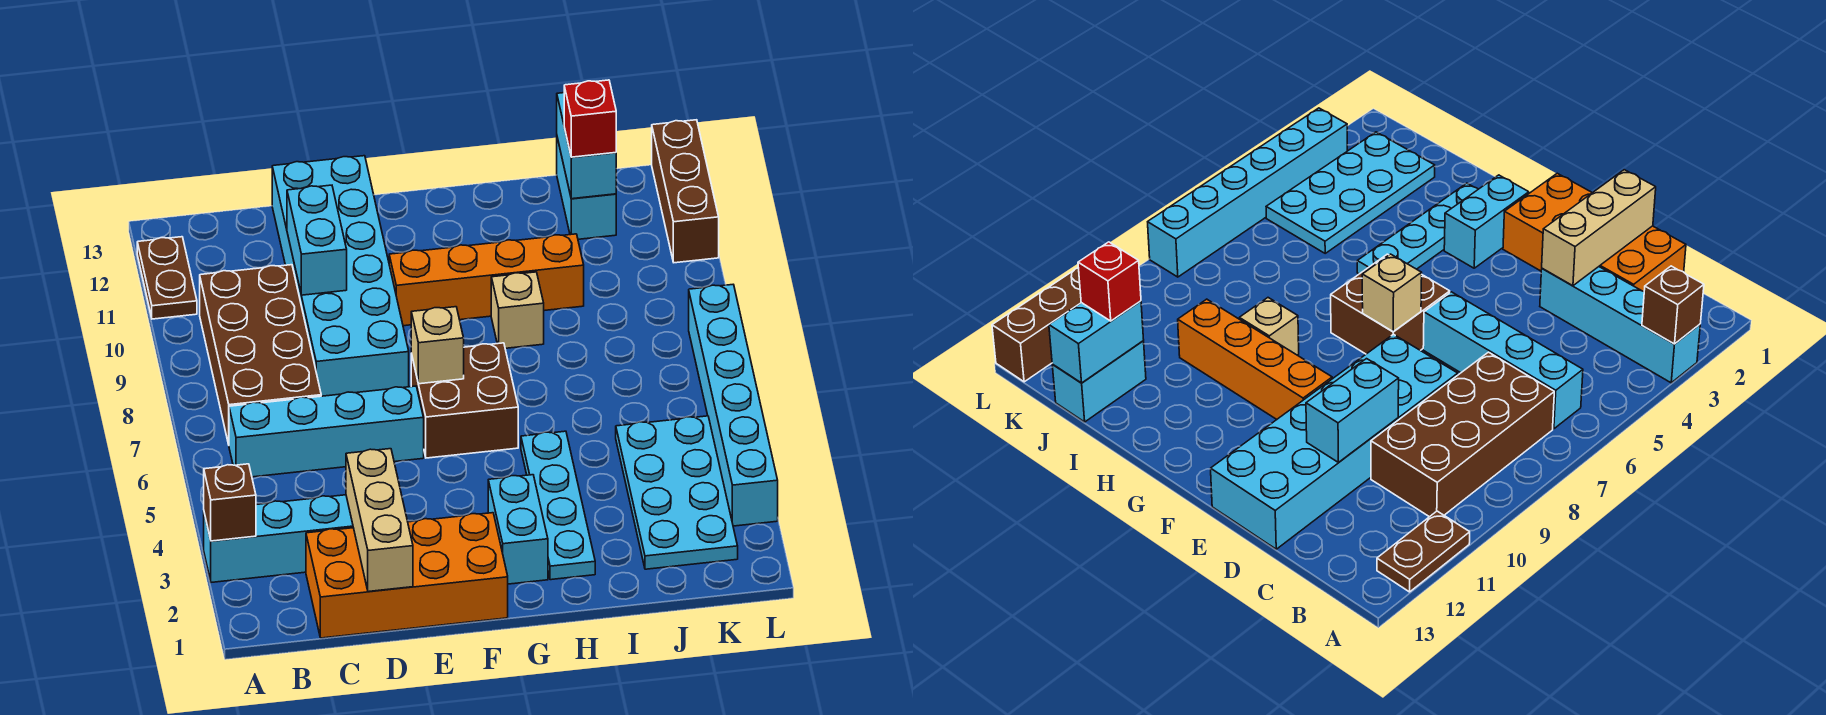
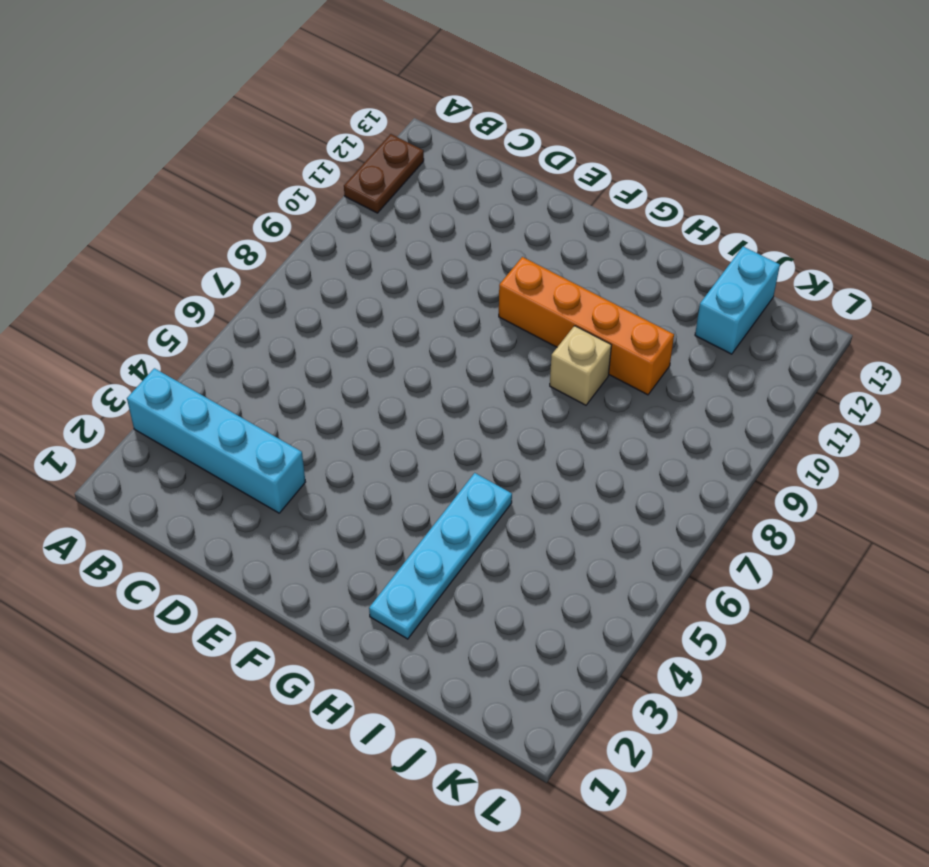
none -> cyan 1x4 brick [229,386,424,477]
none -> brown 2x4 brick [200,265,321,444]
none -> orange 2x4 brick [306,513,508,638]

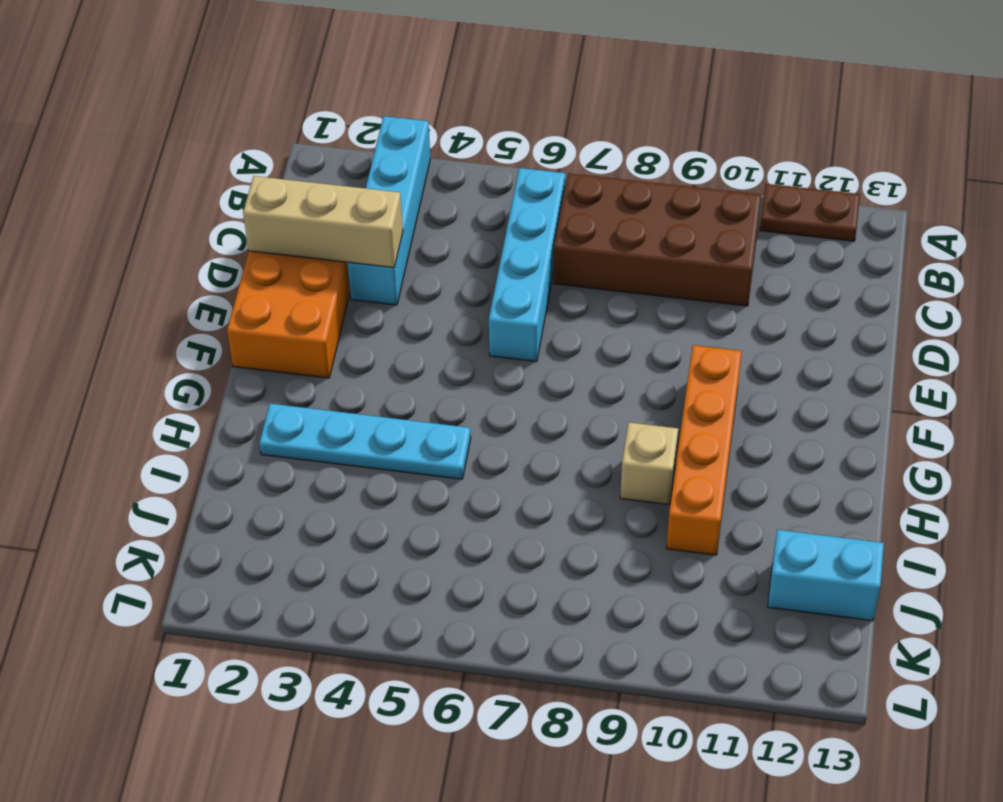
none -> cyan 2x6 brick [272,156,409,396]
none -> brown 2x2 brick [411,343,518,458]
none -> cyan 1x2 brick [488,475,548,584]

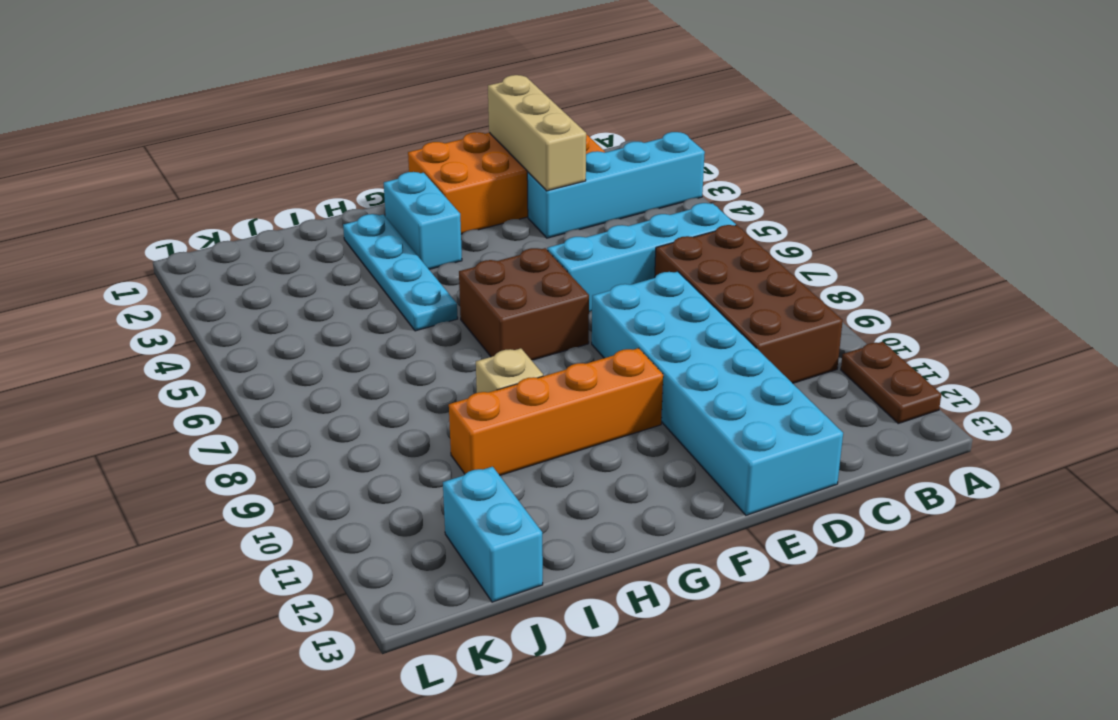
none -> cyan 2x4 plate [616,416,738,569]
none -> cyan 1x6 brick [689,285,778,526]
none -> brown 1x3 brick [652,120,719,263]

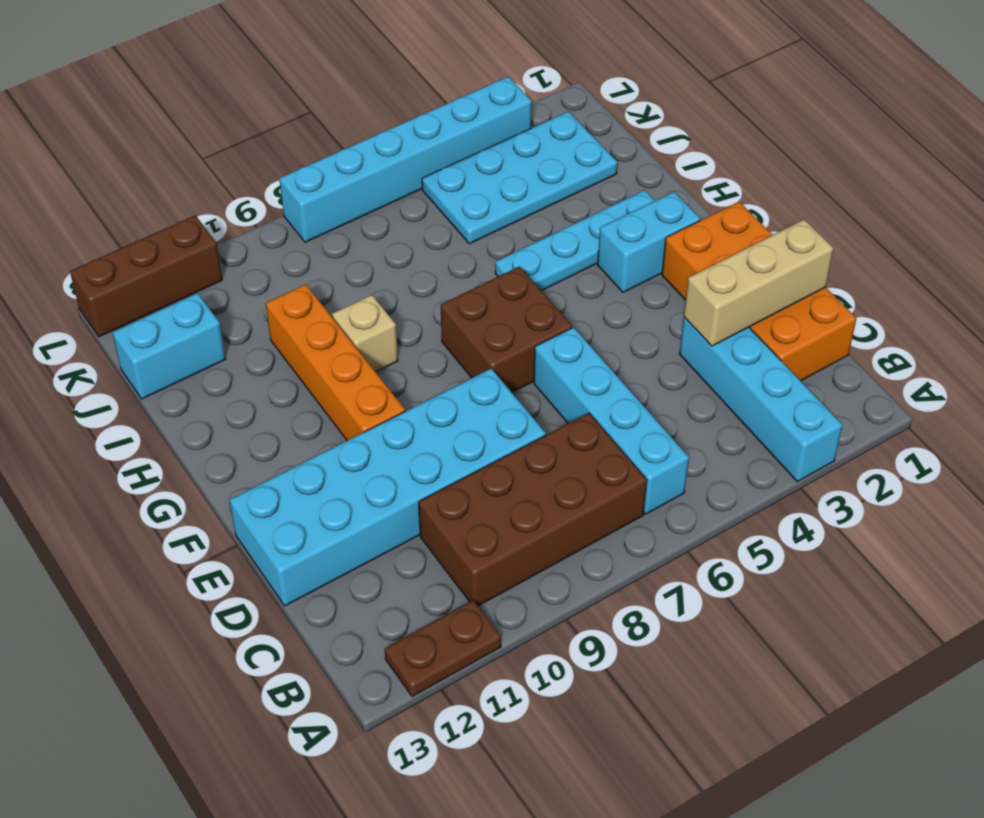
none -> brown 1x1 brick [204,464,256,541]
none -> cyan 1x2 brick [287,185,347,295]
none -> tan 1x1 brick [411,307,464,384]

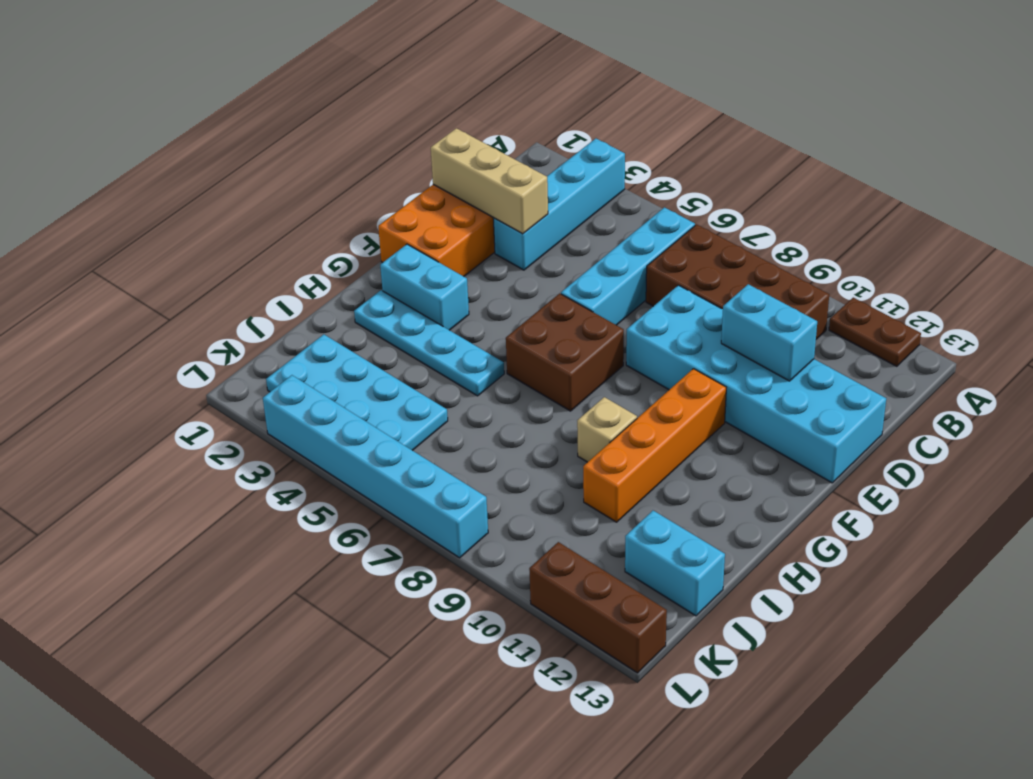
none -> brown 1x1 brick [204,464,256,541]
none -> tan 1x1 brick [411,307,464,384]
none -> cyan 1x2 brick [557,93,616,199]

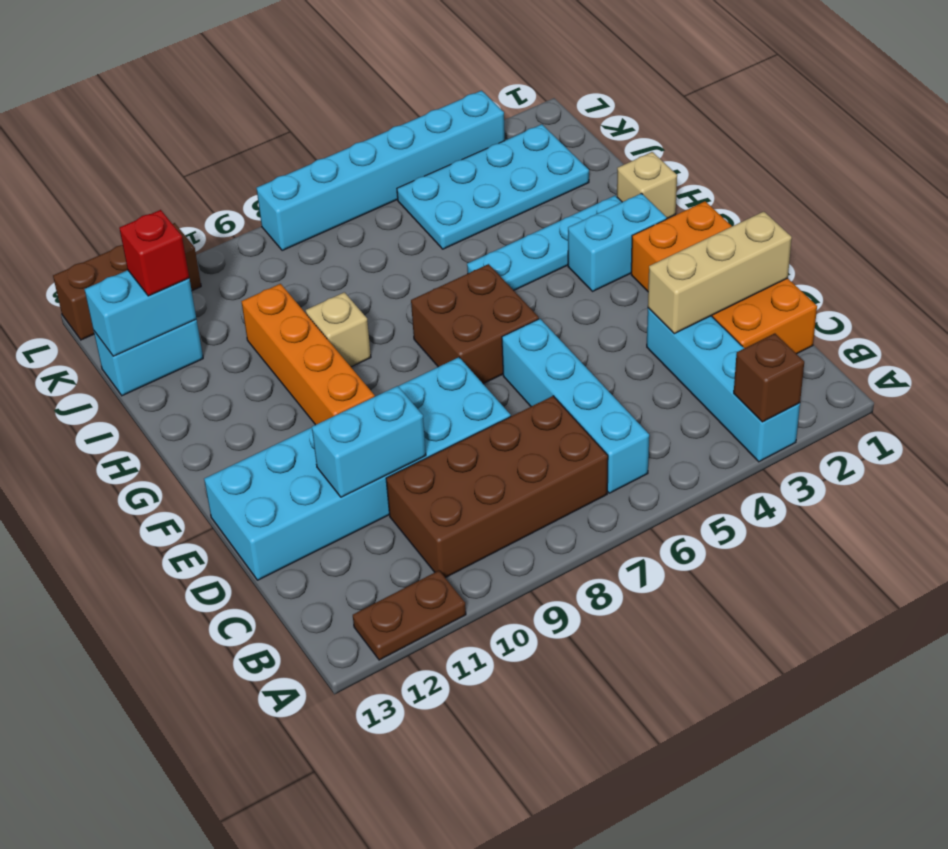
tan 1x1 brick [617,152,677,218] -> tan 1x1 brick moved to [411,307,464,384]

